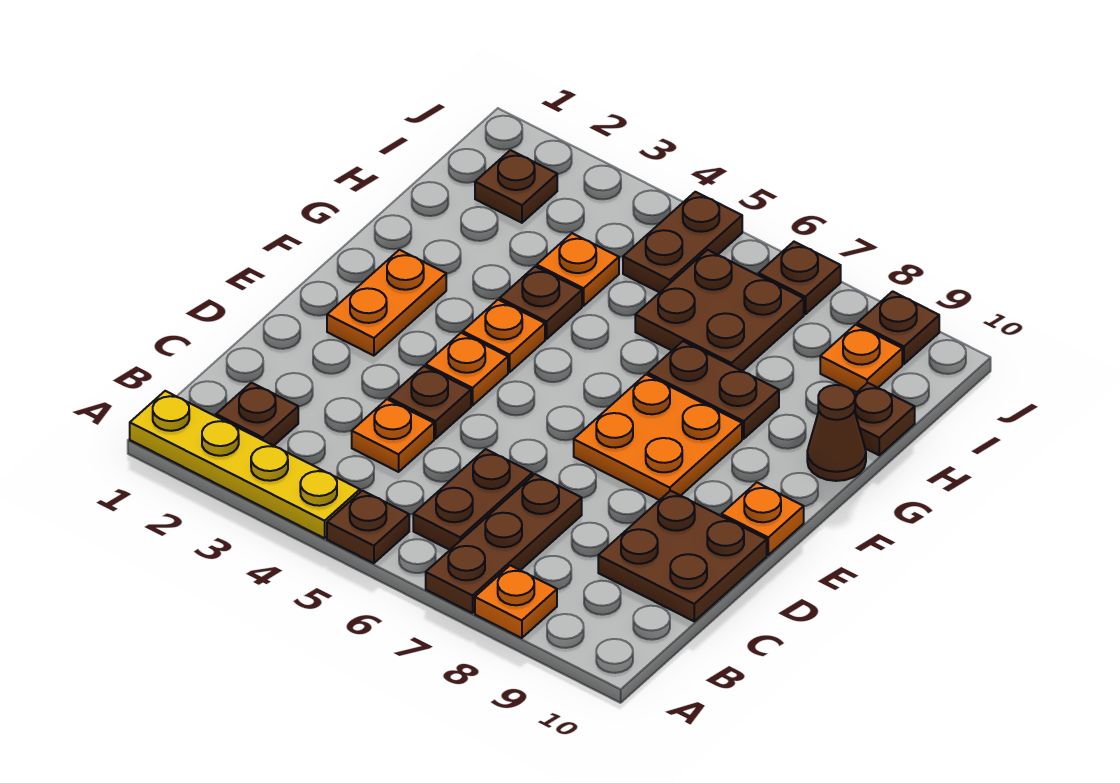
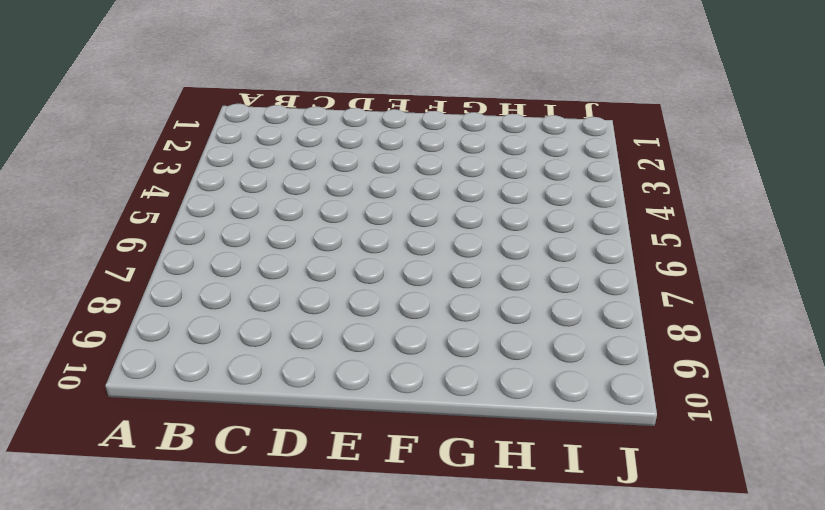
none -> yellow 1x4 plate [130,391,360,538]
none -> brown 1x1 plate [327,491,409,563]
none -> brown 1x3 plate [426,474,582,613]

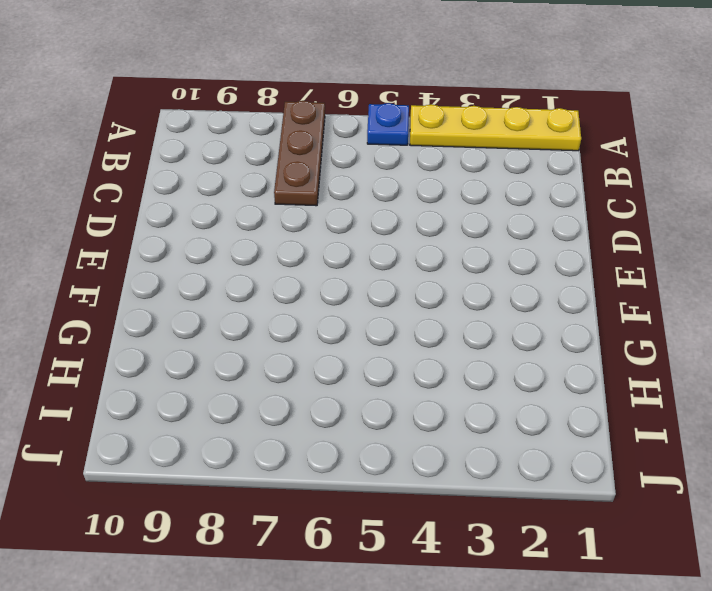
blue 1x1 plate [367,103,409,145] -> brown 1x1 plate [327,491,409,563]
none -> orange 1x1 plate [475,565,557,638]
none -> brown 1x1 plate [216,383,298,446]
none -> brown 1x2 plate [413,449,532,550]

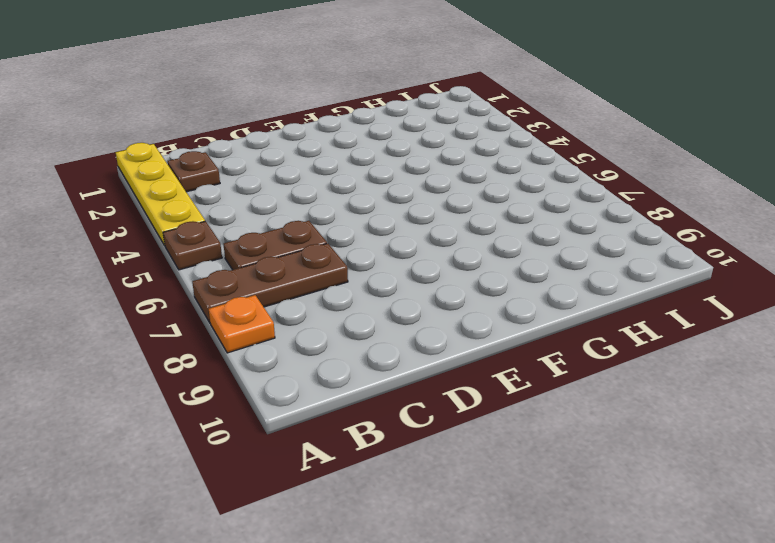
none -> orange 1x1 plate [352,399,434,472]
none -> brown 2x2 plate [598,491,767,621]
none -> brown 1x1 plate [389,366,471,439]

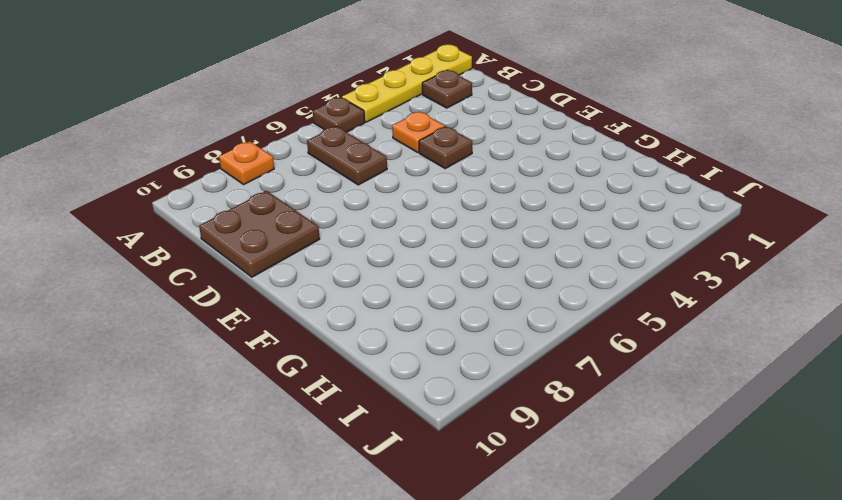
none -> brown 1x3 plate [426,474,582,613]
none -> orange 1x2 plate [327,250,446,356]
none -> orange 1x1 plate [426,333,508,405]

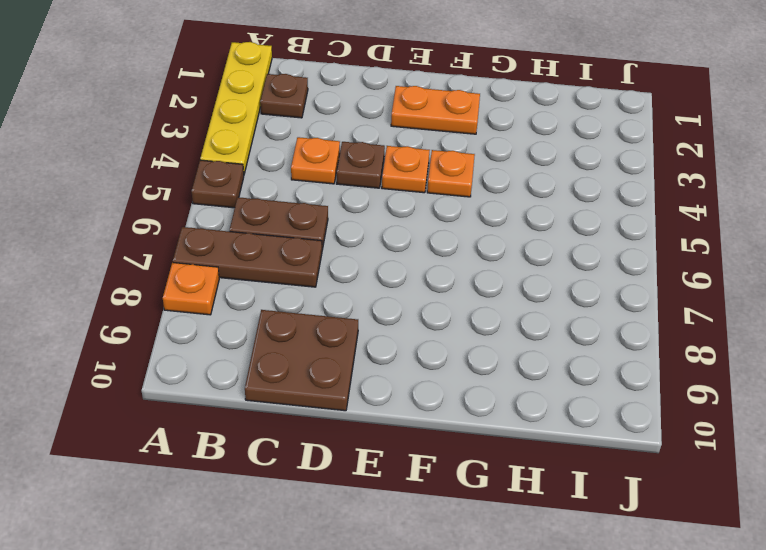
none -> orange 2x2 plate [574,375,742,500]
none -> orange 1x1 plate [722,482,804,555]
none -> brown 1x1 plate [500,267,582,339]

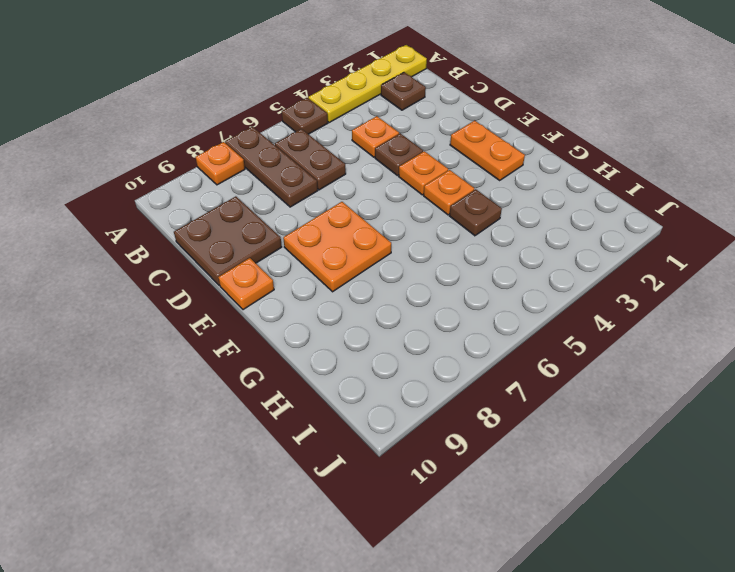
none -> brown 1x2 plate [648,341,779,439]
none -> brown 1x1 cone [807,385,866,481]
none -> orange 1x1 plate [537,233,619,306]

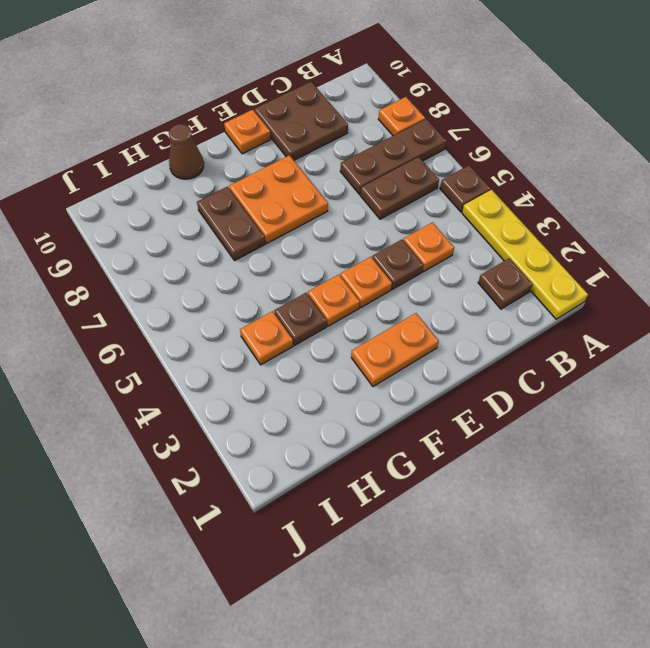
none -> brown 2x2 plate [635,250,804,371]
none -> brown 1x1 plate [854,383,915,455]
none -> brown 1x1 plate [475,150,557,223]

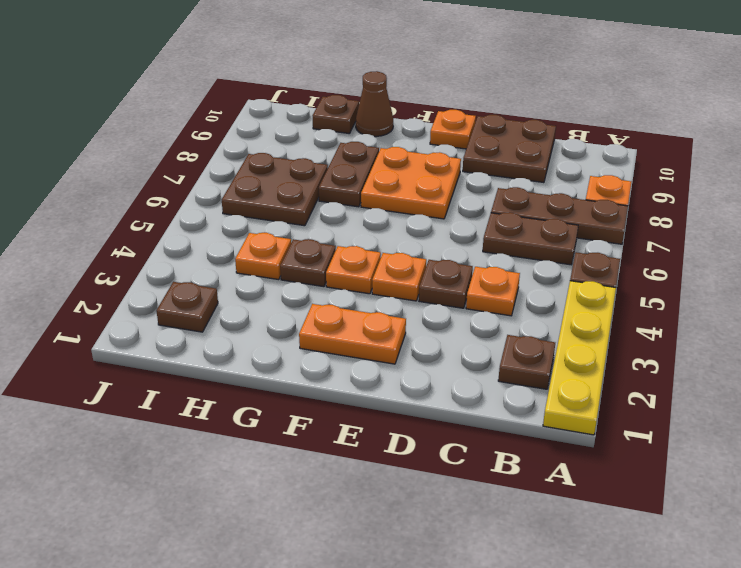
none -> brown 1x2 plate [623,192,742,293]
none -> orange 1x1 plate [820,325,902,392]
none -> brown 1x1 plate [759,242,841,314]

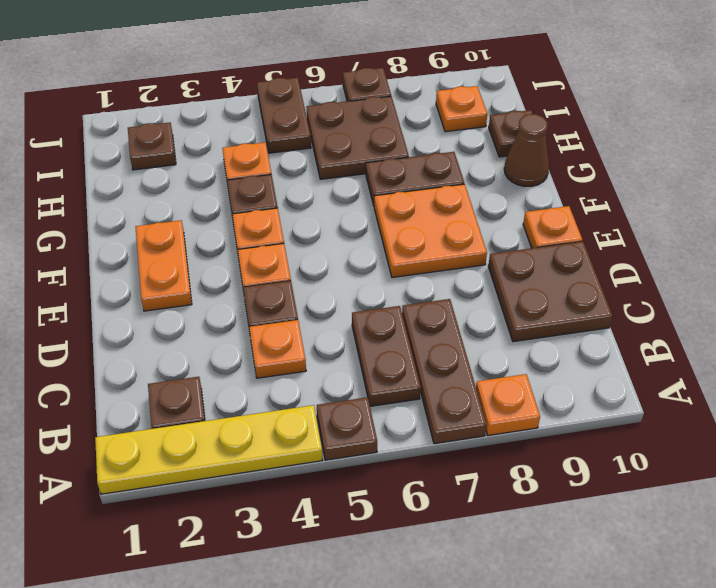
none -> brown 1x1 plate [857,291,939,364]

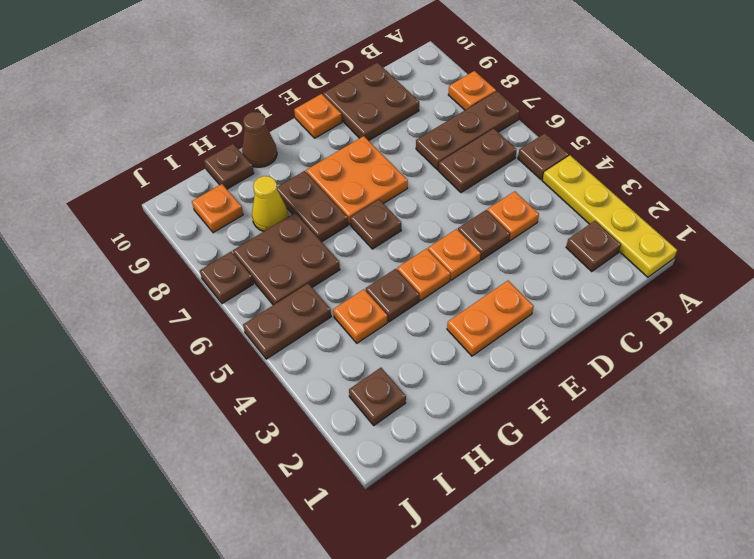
brown 1x1 plate [350,200,401,249] -> brown 1x1 plate moved to [857,291,939,364]
yellow 1x1 cone [252,176,288,231] -> none

